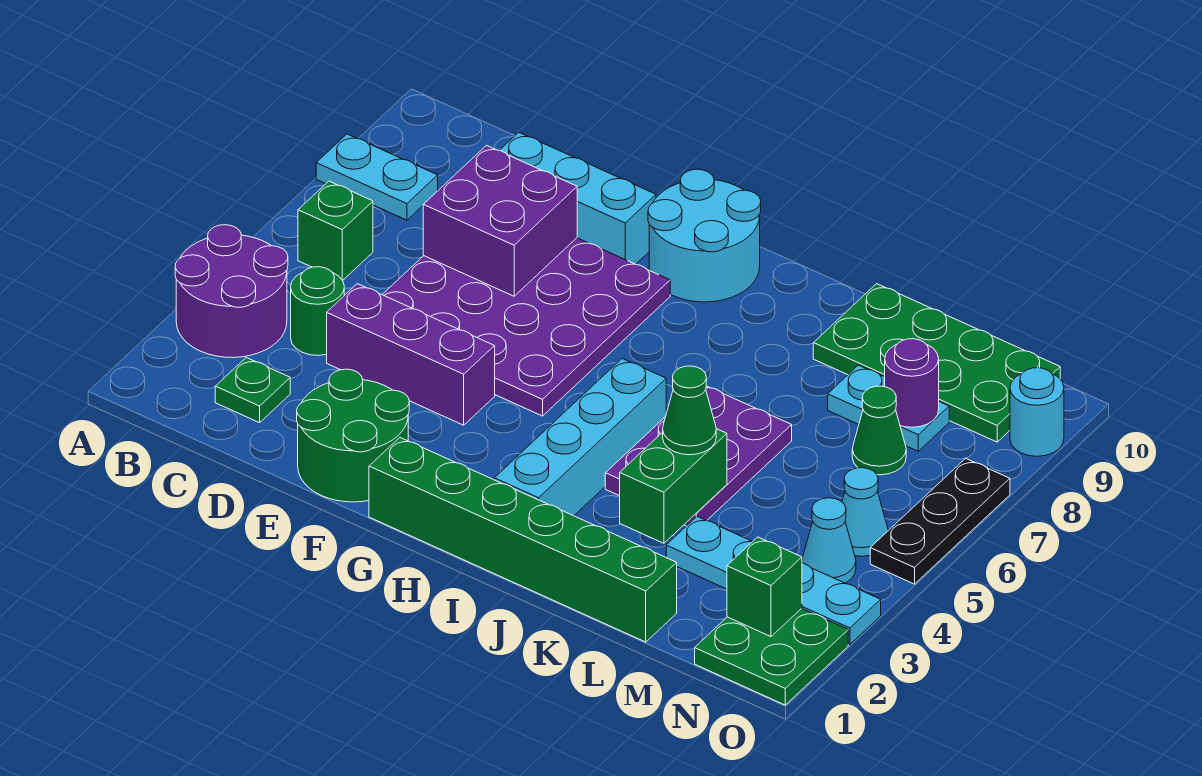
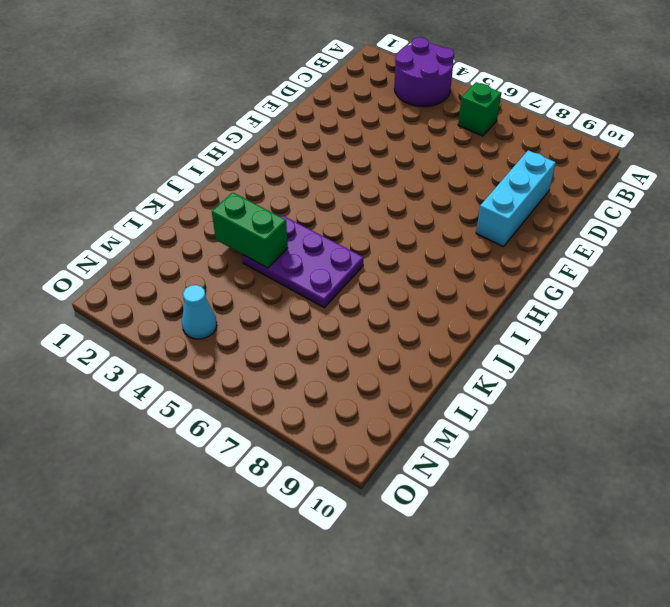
none -> cyan 1x2 plate [316,134,438,220]
none -> green 1x1 plate [215,358,290,423]
none -> green 1x1 round brick [291,267,344,355]

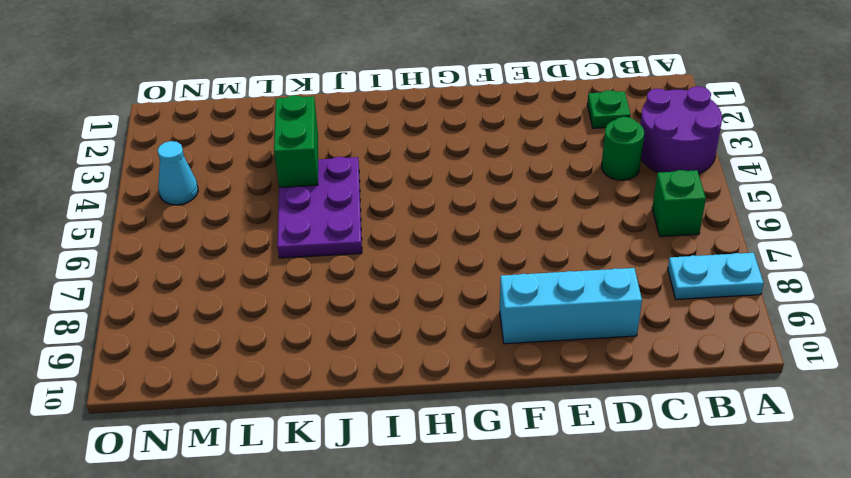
none -> purple 1x3 brick [327,284,495,425]
none -> purple 4x4 plate [382,238,670,416]
none -> green 2x2 round brick [297,369,409,502]

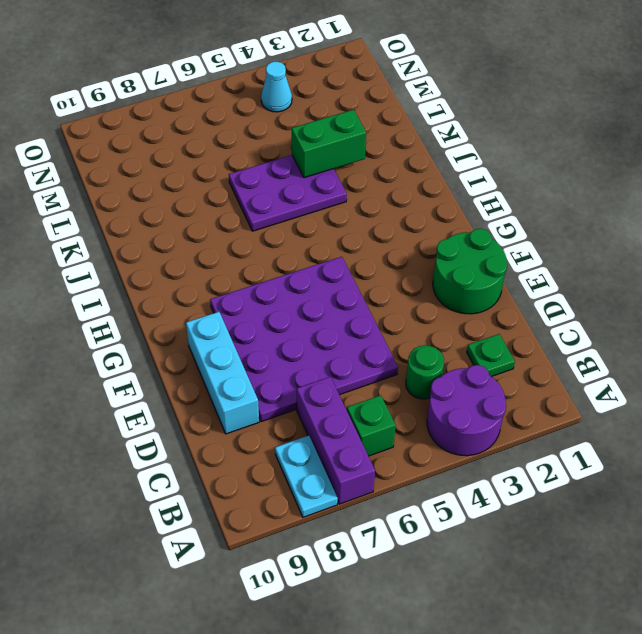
purple 1x3 brick [297,377,375,504] -> purple 1x3 brick moved to [327,284,495,425]
none -> green 1x6 brick [369,438,677,642]
none -> cyan 2x2 round brick [648,169,761,302]
none -> cyan 1x4 brick [494,359,666,516]

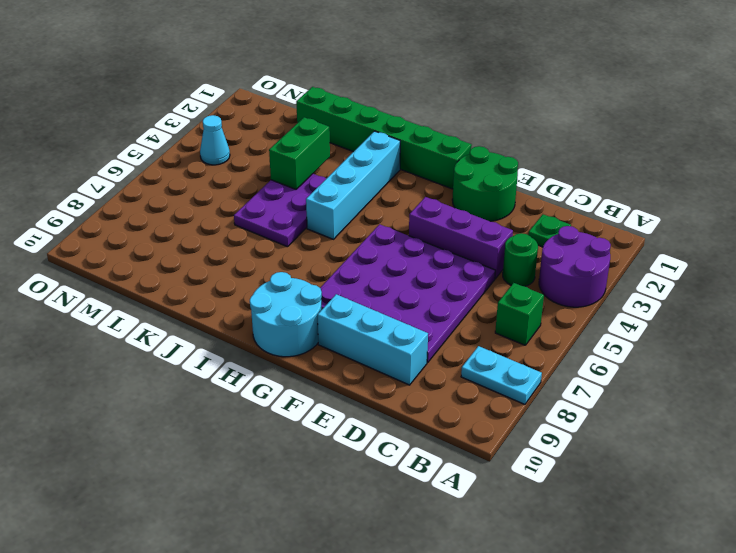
none -> green 2x4 plate [813,284,1060,442]
none -> cyan 1x4 plate [666,517,881,645]
none -> cyan 1x2 plate [828,365,949,451]

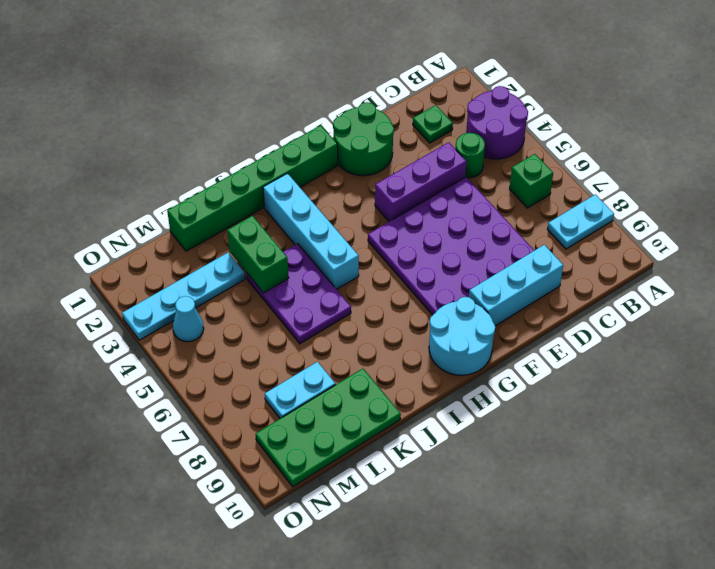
none -> green 1x1 cone [852,386,906,475]
none -> green 2x2 plate [695,608,848,705]
none -> cyan 1x1 cone [842,468,888,556]

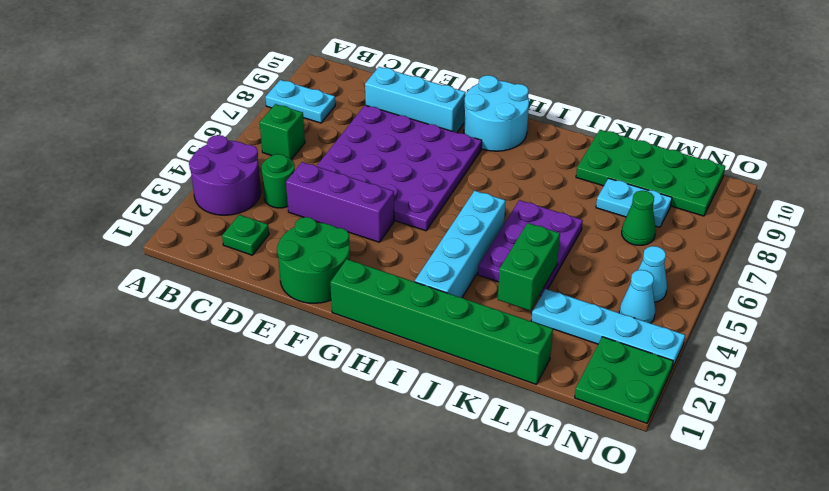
none -> black 1x3 plate [870,458,1010,584]
none -> cyan 1x1 round brick [1010,368,1064,456]
none -> purple 2x2 brick [423,146,577,296]

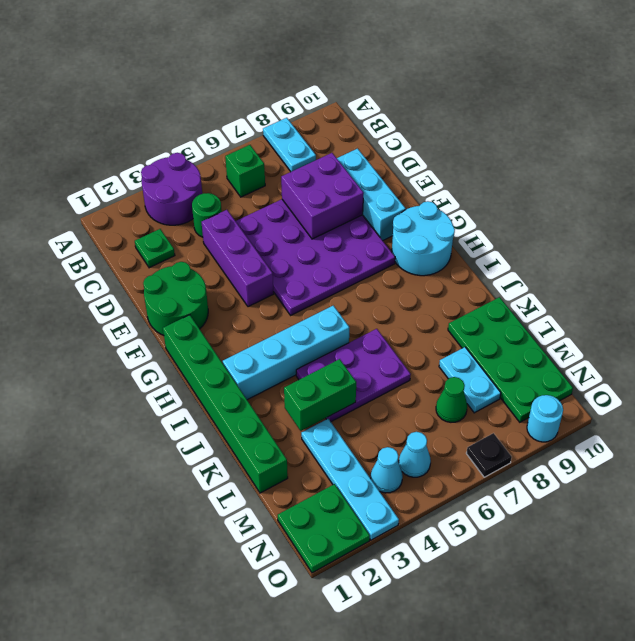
black 1x1 plate [466,433,512,477] -> black 1x3 plate [870,458,1010,584]
none -> purple 1x1 round brick [885,339,939,427]
none -> green 1x1 brick [727,537,802,637]
none -> green 1x1 cone [663,366,716,455]

